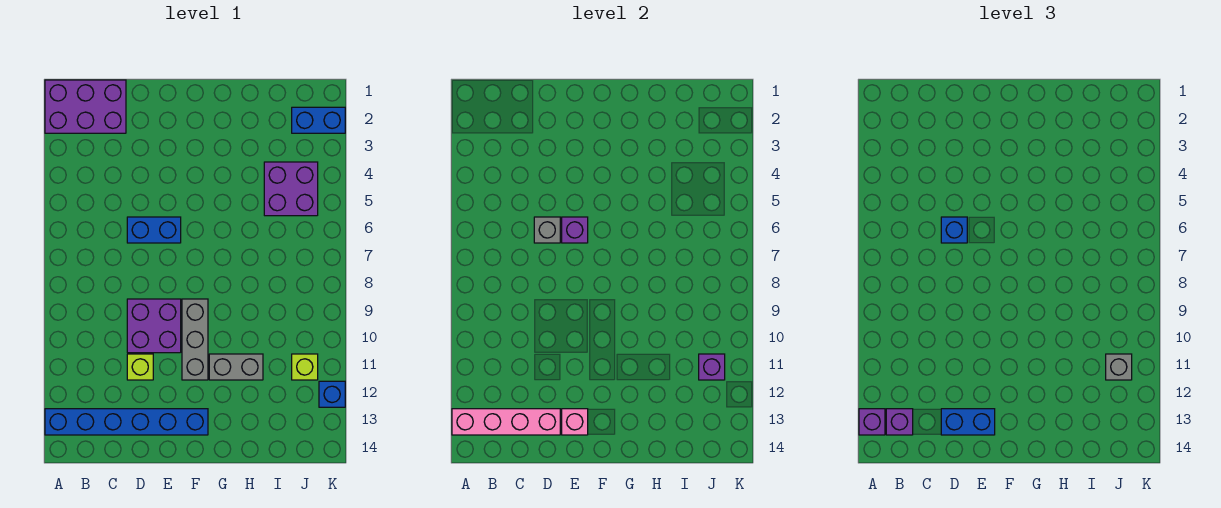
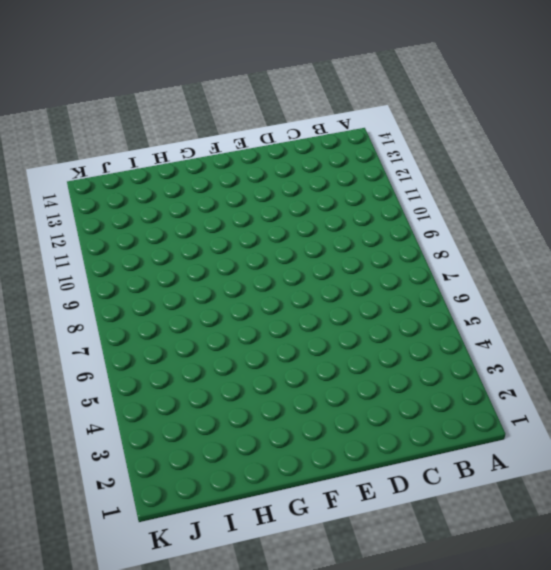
none -> purple 2x3 brick [45,80,126,133]
none -> blue 1x6 brick [45,409,208,435]
none -> blue 1x2 brick [127,217,181,243]

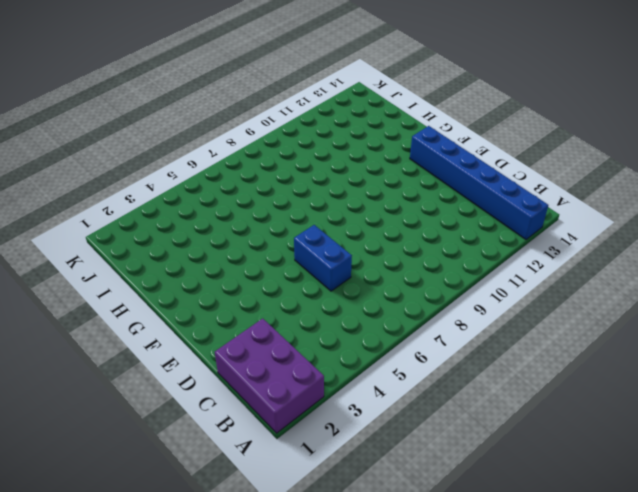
none -> purple 2x2 brick [127,299,181,353]
none -> lime 1x1 brick [127,354,153,380]
none -> grey 1x3 brick [182,299,208,380]

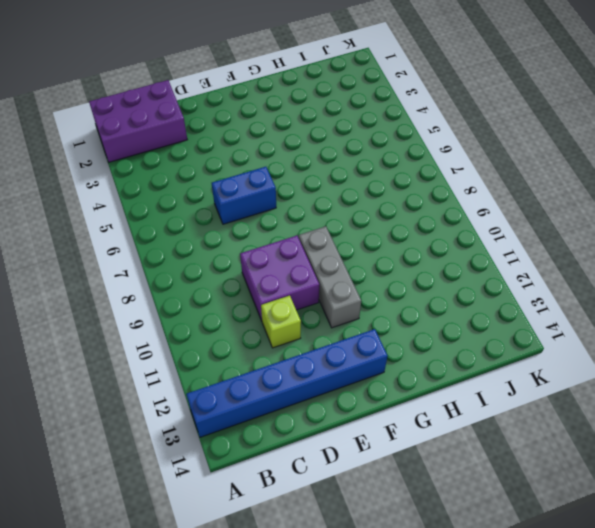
none -> grey 1x2 brick [209,354,263,380]
none -> purple 2x2 brick [264,162,318,216]
none -> blue 1x2 brick [292,107,345,133]

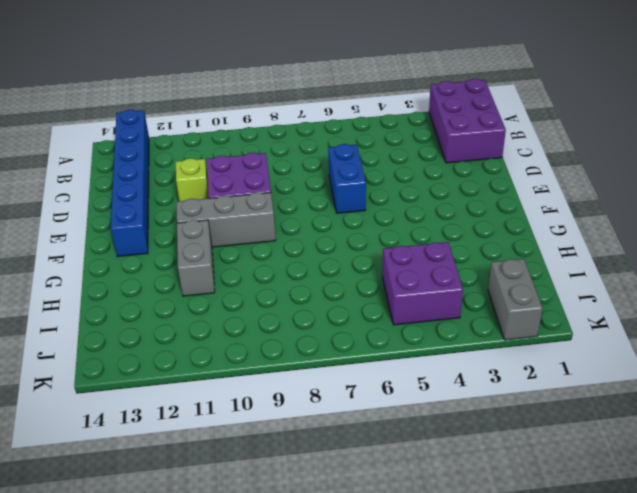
grey 1x2 brick [488,259,543,340] -> blue 1x2 brick [292,107,345,133]
none -> lime 1x1 brick [292,354,318,380]
none -> blue 1x1 brick [319,381,345,407]
none -> pink 1x4 brick [452,409,560,435]

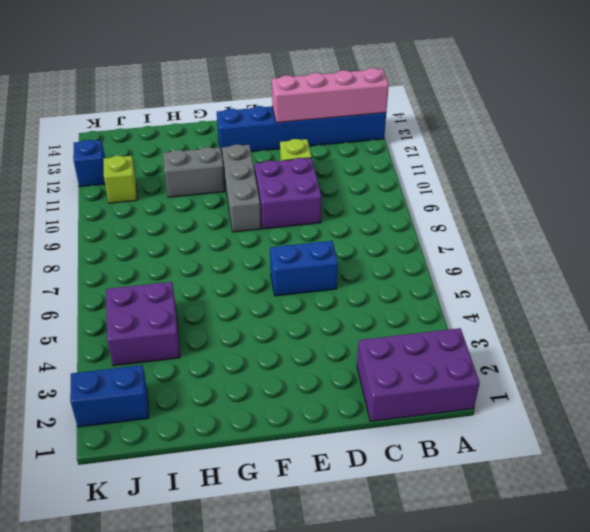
none -> grey 1x1 brick [534,217,560,243]
none -> purple 1x1 brick [562,217,588,243]
none -> pink 1x1 brick [562,409,588,435]

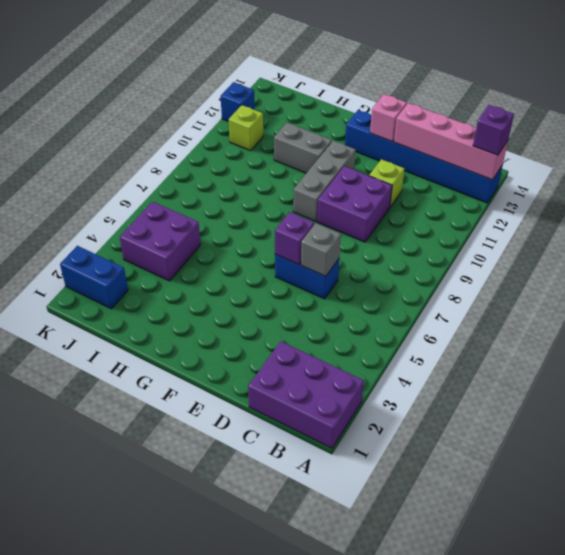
none -> purple 1x1 brick [699,354,725,380]
none -> purple 1x1 brick [886,409,913,435]
none -> blue 1x1 brick [941,217,967,243]

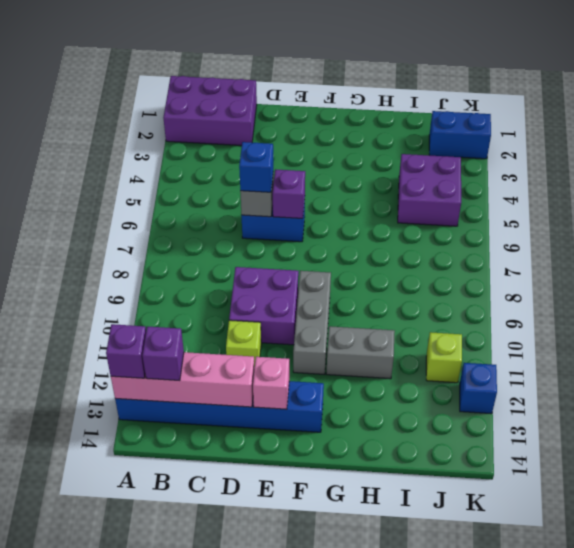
none -> purple 1x1 brick [699,354,725,380]
none -> blue 1x2 brick [941,409,995,435]
none -> grey 1x1 brick [1106,354,1132,380]

